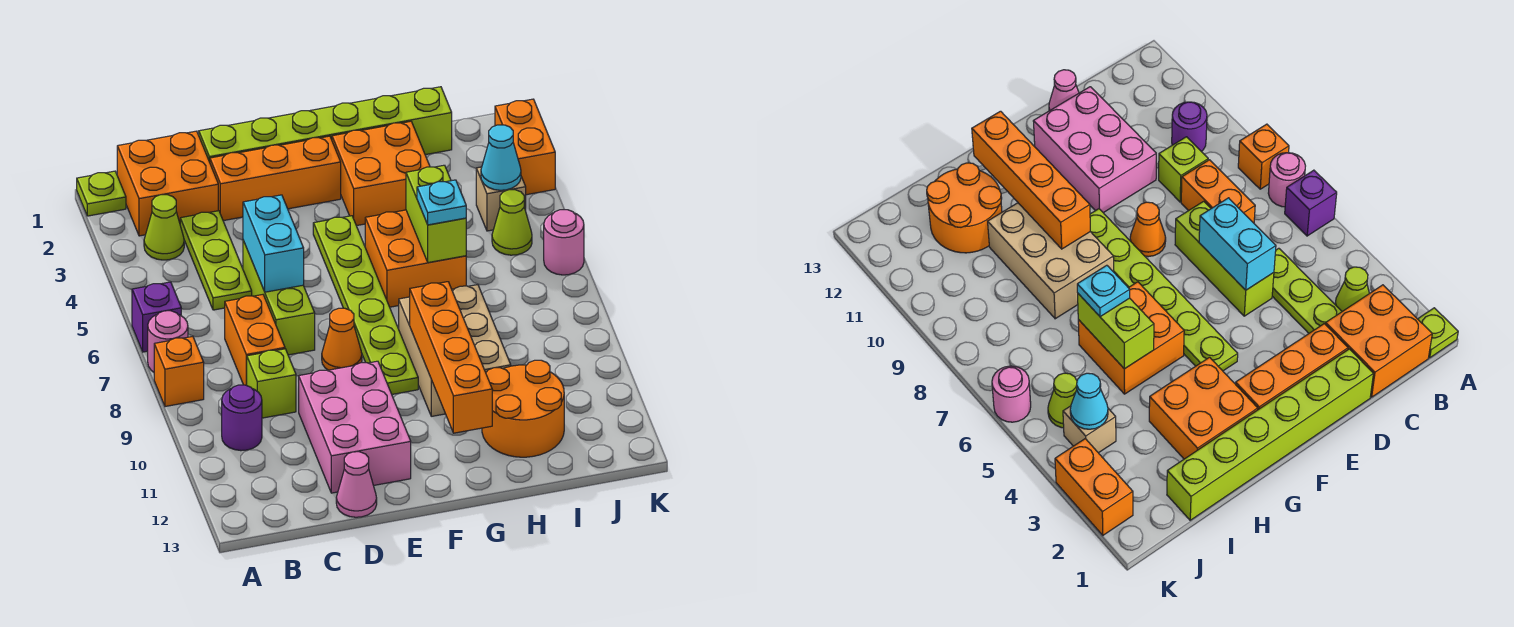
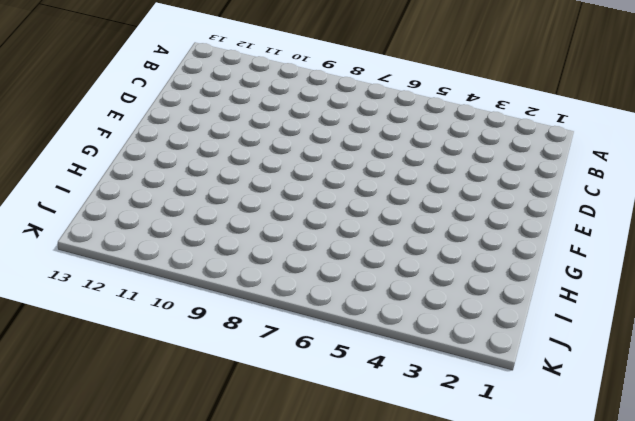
none -> lime 1x1 plate [77,171,126,216]
none -> purple 1x1 brick [132,282,181,352]
none -> pink 1x1 round brick [148,311,188,372]
none -> orange 1x1 brick [154,336,204,407]

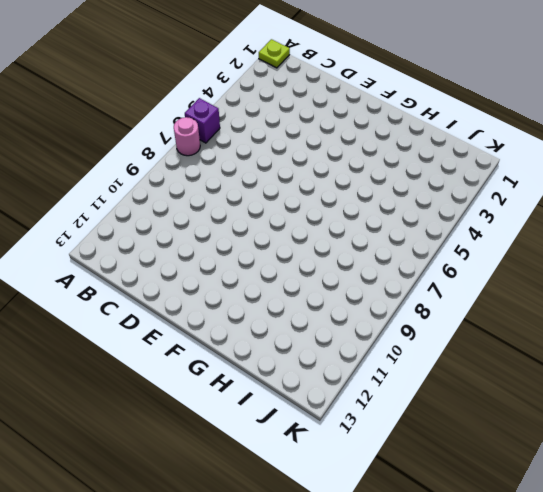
none -> orange 1x1 brick [154,336,204,407]
none -> orange 2x2 brick [117,131,218,236]
none -> lime 1x1 cone [144,195,184,260]
none -> purple 1x1 round brick [222,385,262,451]

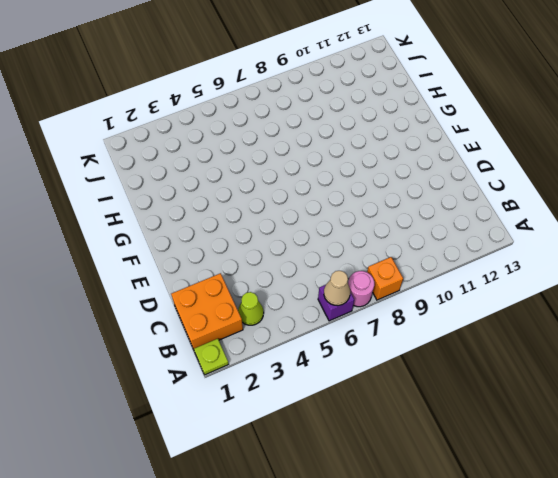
tan 1x1 cone [324,271,350,306] -> none
none -> purple 1x1 round brick [222,385,262,451]
none -> lime 1x3 plate [180,211,252,310]
none -> orange 1x2 brick [225,295,285,385]
none -> lime 1x1 brick [247,349,296,418]

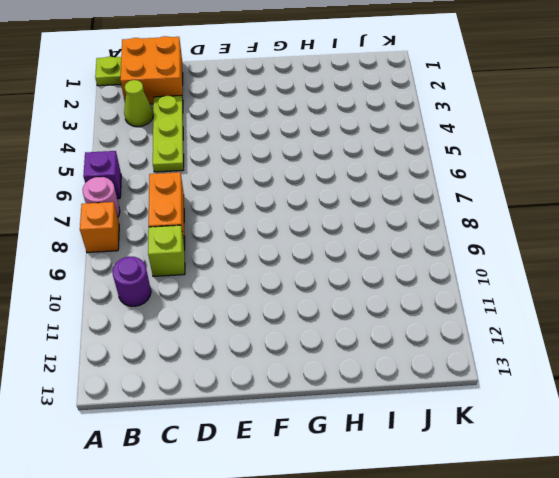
none -> lime 1x6 brick [199,87,452,162]
none -> orange 1x3 brick [210,136,341,221]
none -> lime 1x3 brick [243,240,315,355]
none -> pink 2x3 brick [299,361,411,493]

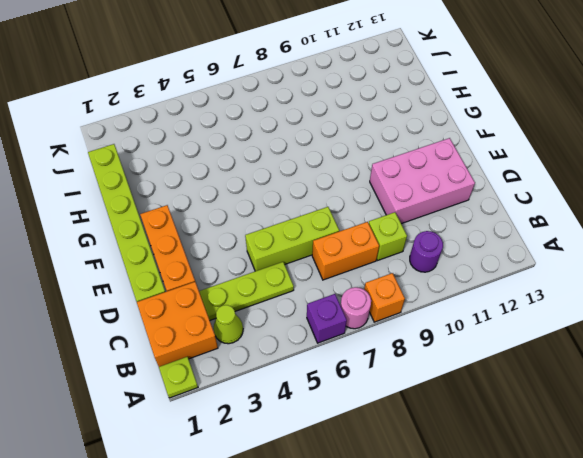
none -> pink 1x1 cone [336,452,377,517]
none -> orange 1x1 cone [322,308,362,370]
none -> lime 1x6 plate [313,216,418,394]
none -> orange 2x2 brick [332,121,430,226]

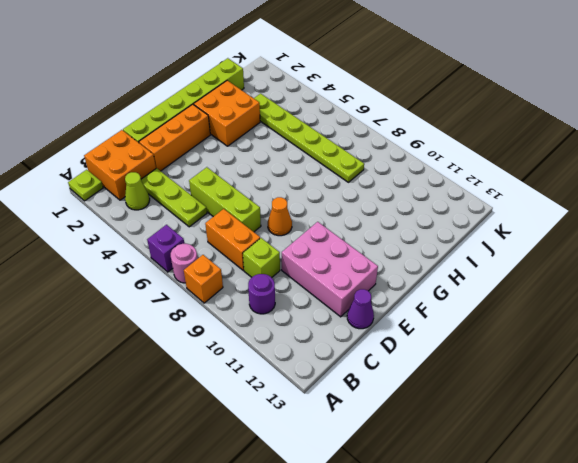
purple 1x1 cone [347,289,374,329] -> pink 1x1 cone [336,452,377,517]
lime 1x6 plate [254,94,364,182] -> lime 1x6 plate moved to [313,216,418,394]
none -> orange 2x2 brick [365,210,466,307]
none -> tan 2x3 brick [399,285,511,416]
none -> orange 2x2 round brick [482,360,564,457]
none -> tan 1x1 brick [476,167,526,231]

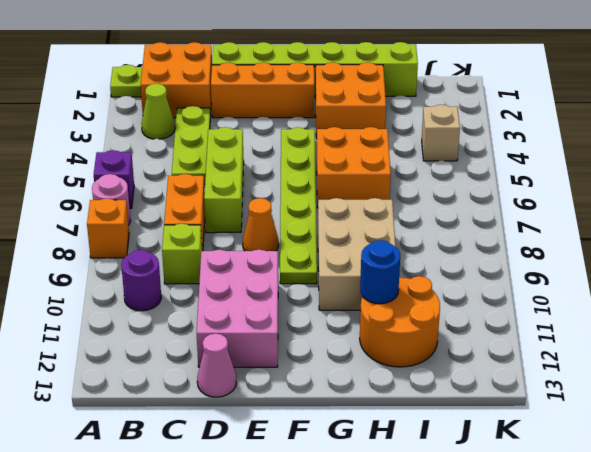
blue 1x1 round brick [360,240,400,304] -> none
none -> lime 1x1 cone [492,190,532,255]
none -> orange 1x2 brick [495,99,555,195]
none -> pink 1x1 round brick [544,210,584,275]
none -> cyan 1x2 brick [243,195,304,292]

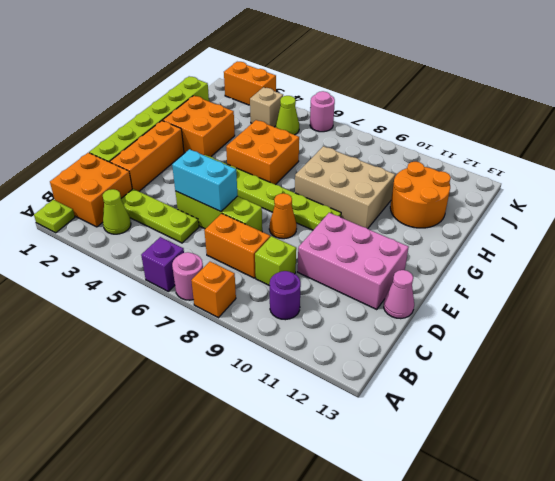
none -> orange 1x4 brick [410,282,492,433]
none -> lime 1x2 brick [406,165,466,263]
none -> cyan 1x1 cone [481,125,521,190]
none -> cyan 1x1 plate [417,180,466,225]

